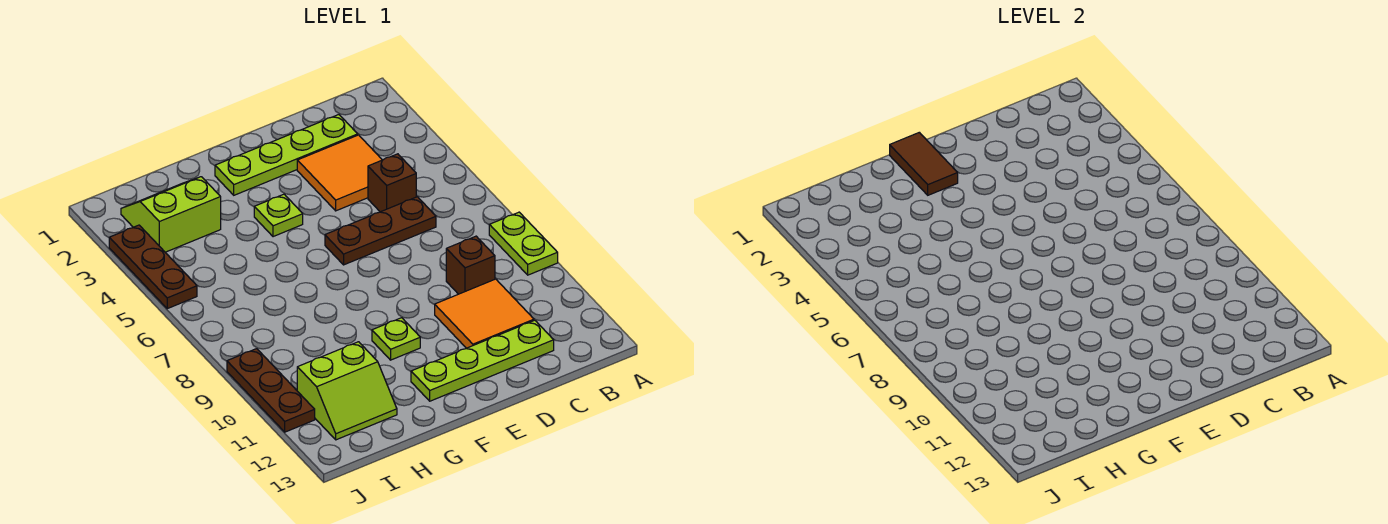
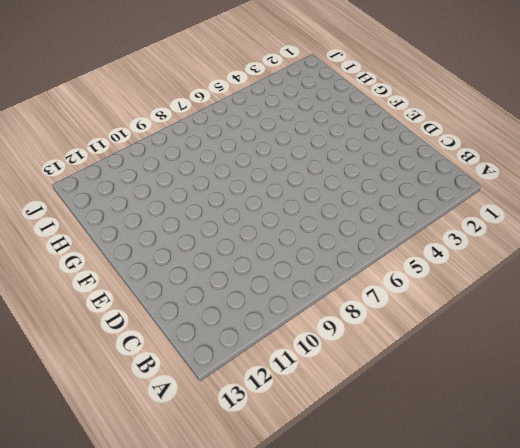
none -> lime 1x2 plate [489,212,558,275]
none -> lime 1x4 plate [215,115,358,195]
none -> orange 2x2 tile [297,135,382,211]

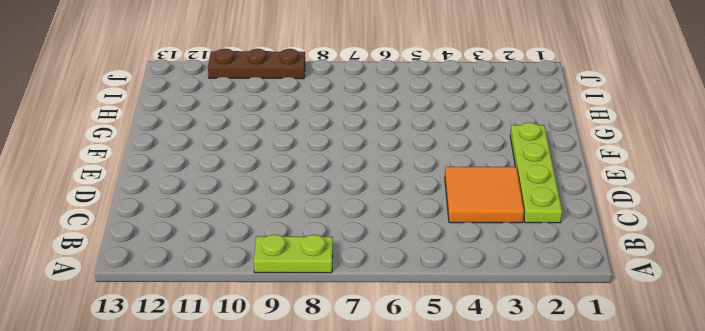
none -> brown 1x1 brick [368,154,416,212]
none -> brown 1x3 plate [325,197,436,265]
none -> brown 1x1 brick [446,236,495,294]

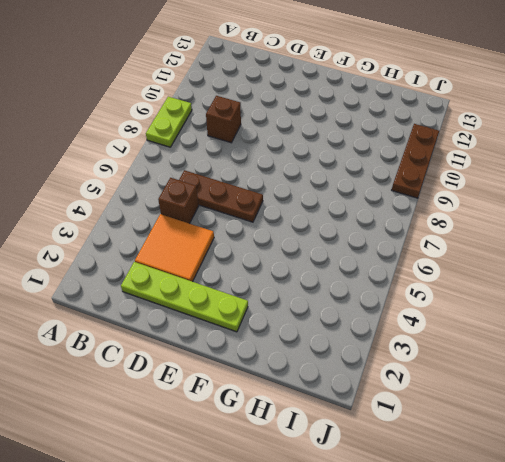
none -> orange 2x2 tile [435,279,534,348]
none -> lime 1x4 plate [411,320,554,401]
none -> lime 1x1 plate [254,194,303,237]

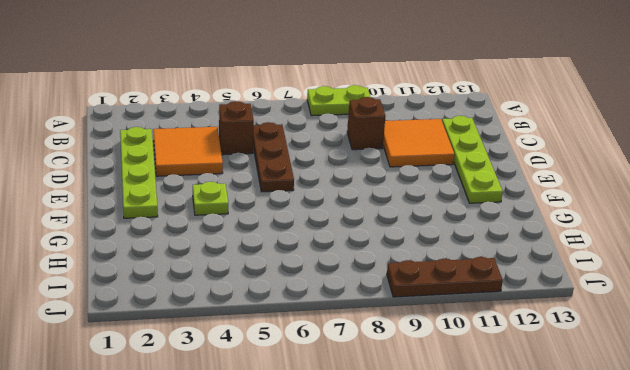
none -> lime 1x1 plate [372,318,420,360]
none -> lime 2x2 slope [121,177,221,252]
none -> lime 2x2 slope [297,342,397,440]

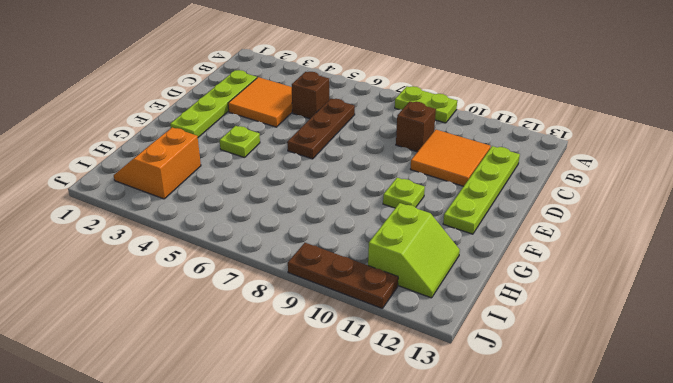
orange 2x2 slope [114,128,201,199] -> lime 2x2 slope [121,177,221,252]
none -> brown 1x3 plate [109,225,197,309]
none -> brown 1x2 tile [890,132,958,195]

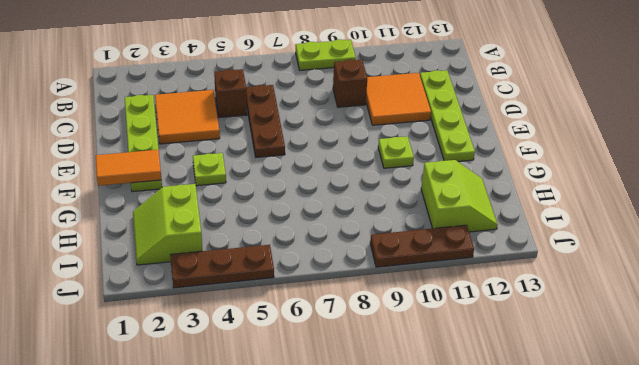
orange 1x2 tile [96,150,161,186] -> brown 1x2 tile [890,132,958,195]

